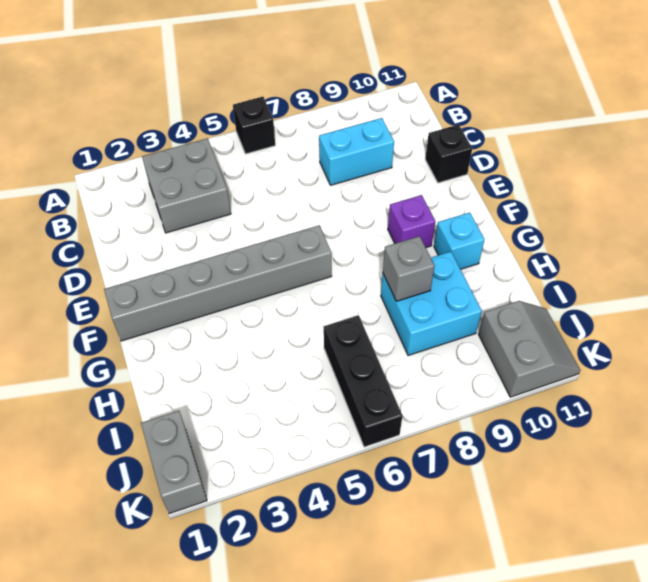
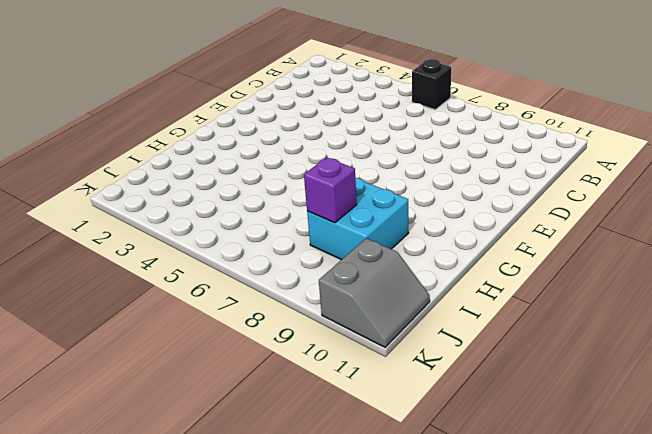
purple 1x1 brick [304,158,357,223] -> purple 1x1 brick moved to [388,195,435,248]
none -> grey 2x2 brick [142,138,231,233]
none -> cyan 1x2 brick [319,118,394,185]
none -> black 1x1 brick [425,124,472,183]

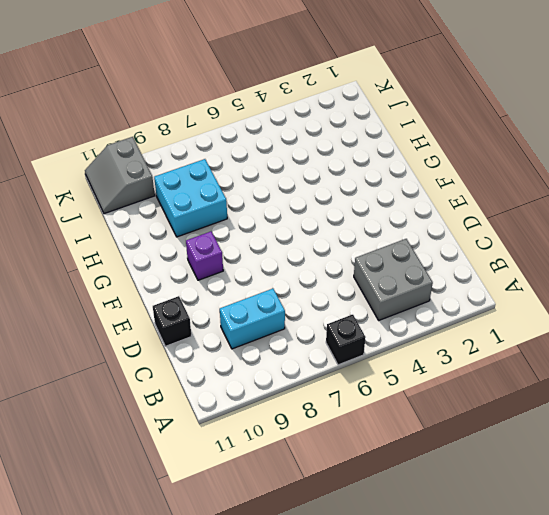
none -> grey 1x6 brick [104,225,332,341]
none -> cyan 1x1 brick [434,213,485,269]
none -> black 1x3 brick [324,315,402,447]

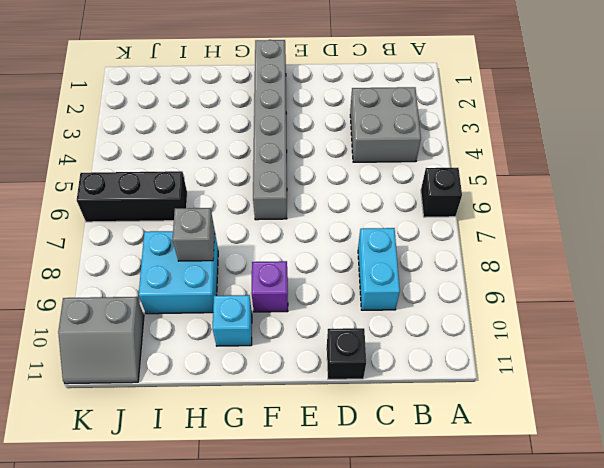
none -> grey 1x2 brick [141,411,207,514]

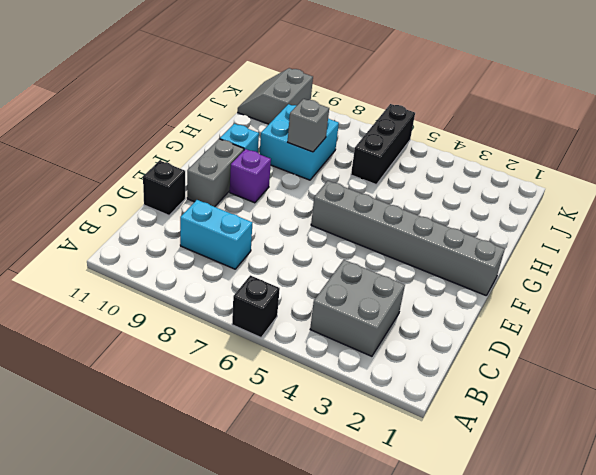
grey 1x2 brick [187,139,244,207] -> grey 1x2 brick moved to [141,411,207,514]

